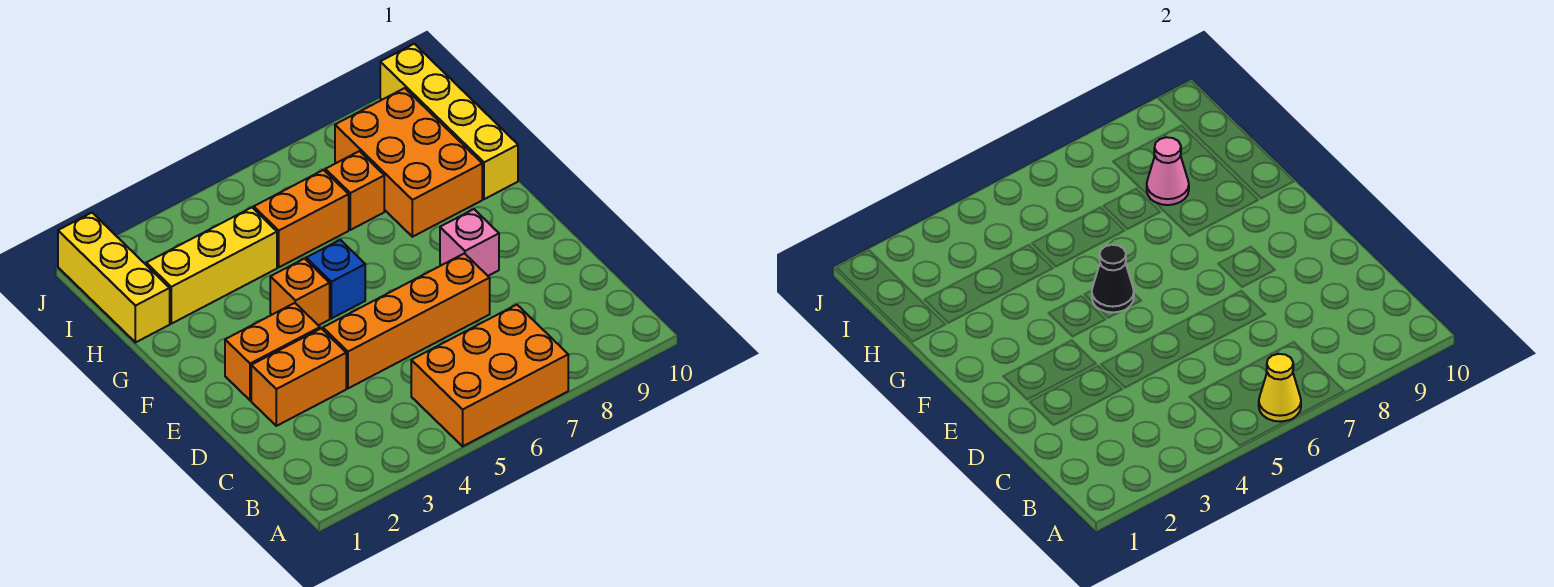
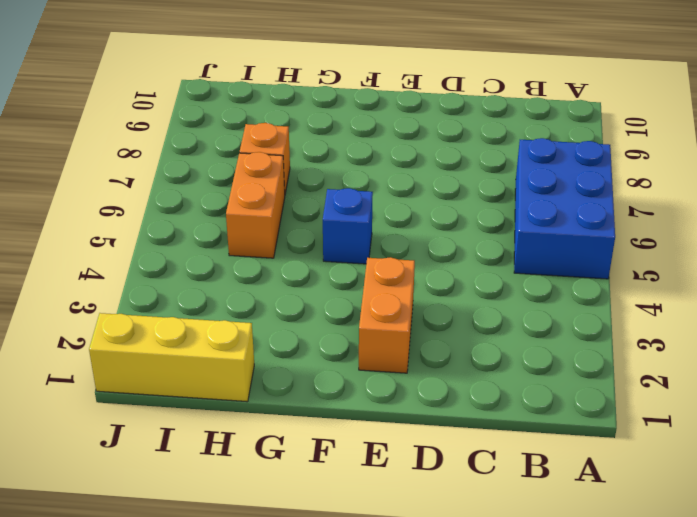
blue 2x3 brick [514,138,615,279] -> orange 2x3 brick [411,305,568,446]
none -> orange 1x2 brick [251,329,346,426]
none -> orange 1x4 brick [323,253,490,388]
none -> pink 1x1 brick [440,209,499,276]

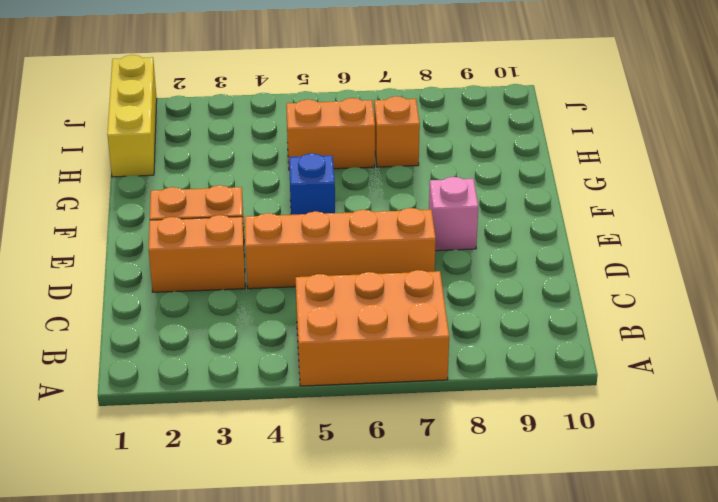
none -> orange 1x1 brick [270,259,330,325]
none -> orange 2x3 brick [335,88,482,237]
none -> yellow 1x4 brick [380,44,518,199]

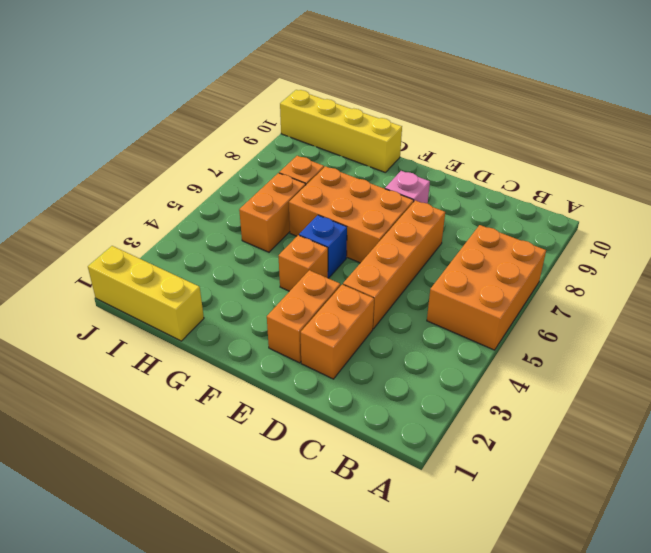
orange 2x3 brick [289,166,414,263] -> orange 2x3 brick moved to [335,88,482,237]
none -> yellow 1x3 brick [146,208,277,324]
none -> yellow 1x1 cone [1259,354,1301,422]
none -> black 1x1 cone [1092,245,1134,312]

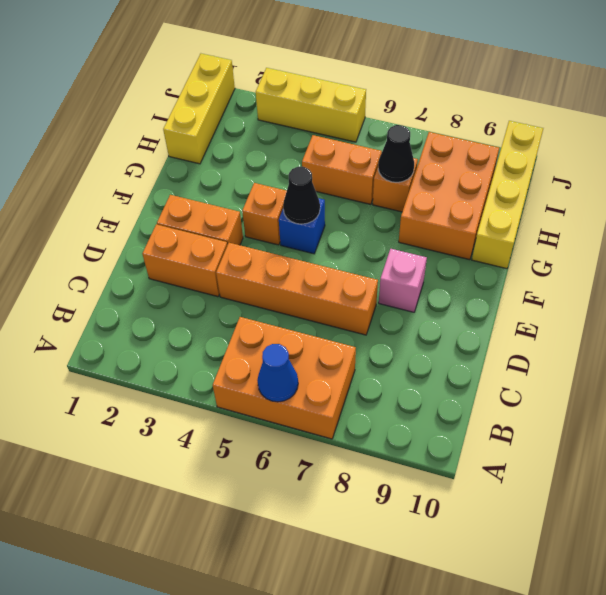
blue 1x1 cone [257,344,298,402] -> yellow 1x1 cone [1259,354,1301,422]
black 1x1 cone [378,125,414,182] -> none
yellow 1x3 brick [256,68,366,142] -> yellow 1x3 brick moved to [146,208,277,324]
none -> pink 1x1 cone [1147,137,1189,205]

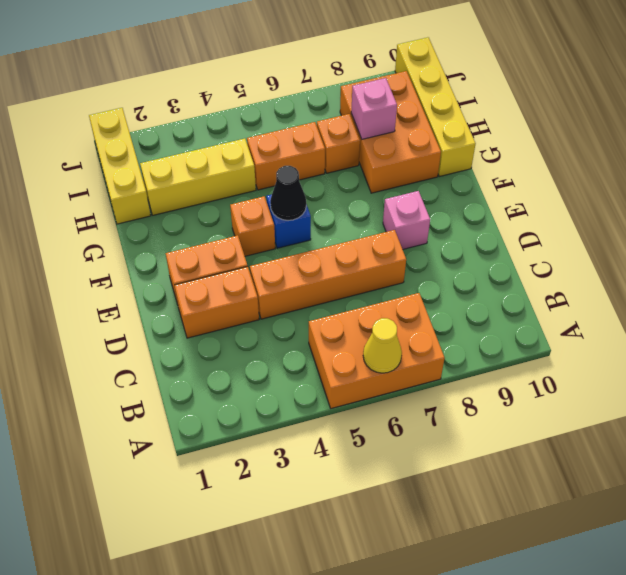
pink 1x1 brick [351,78,397,139] -> pink 1x1 cone [1147,137,1189,205]

